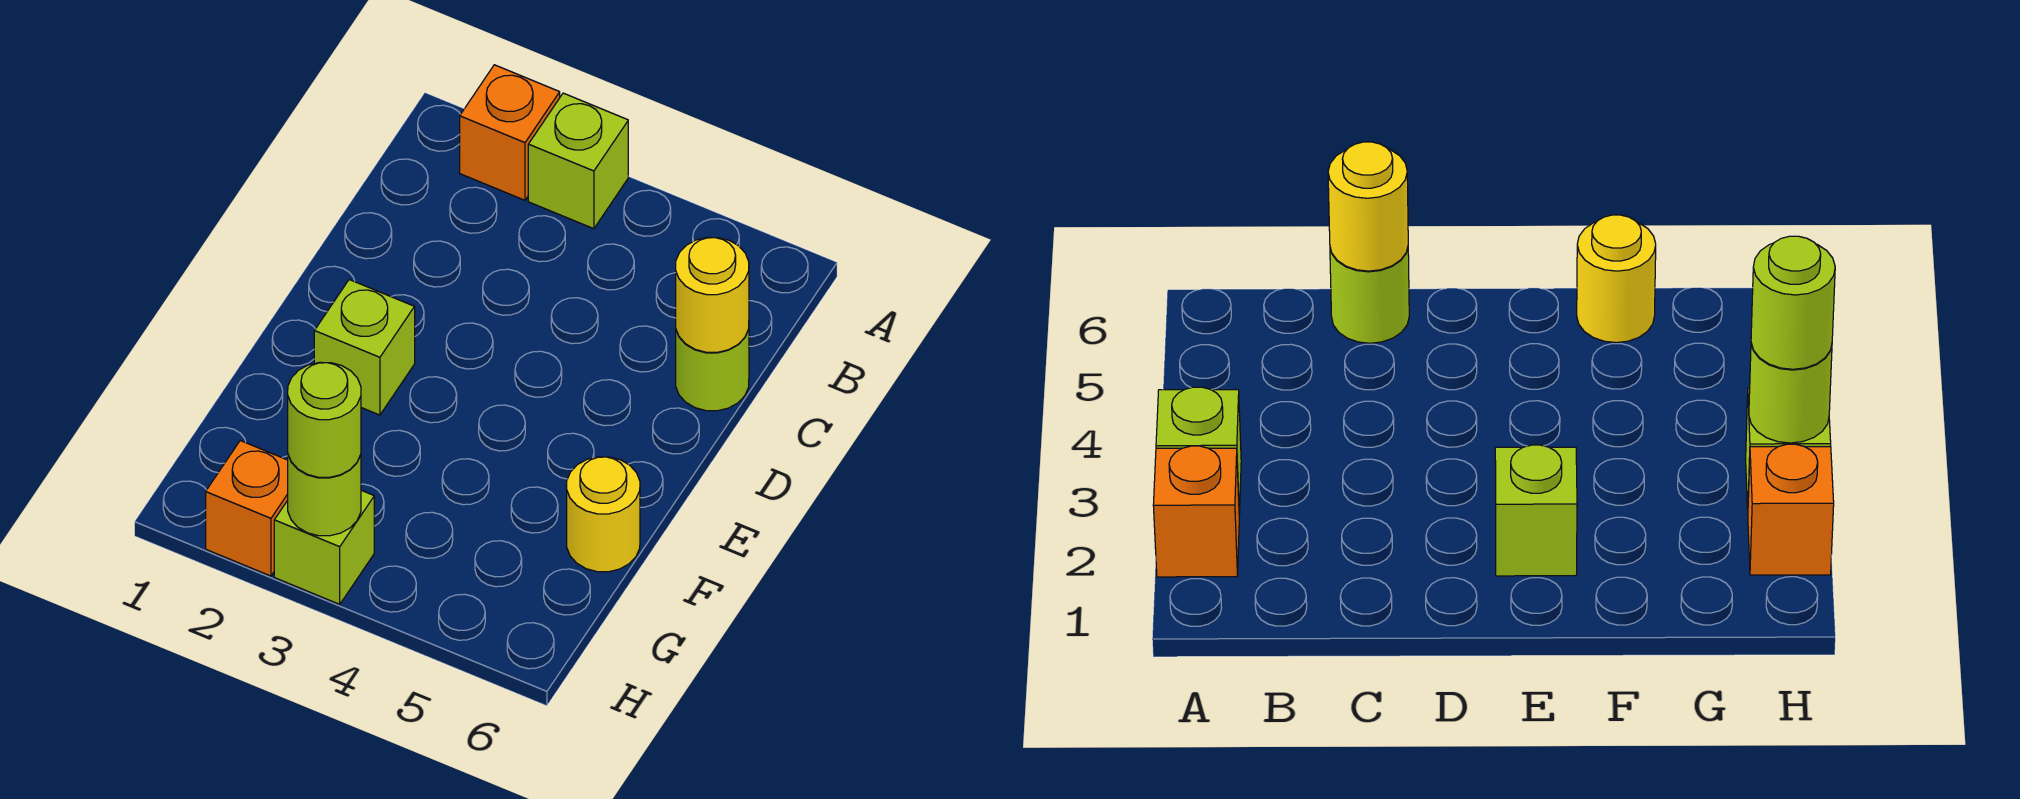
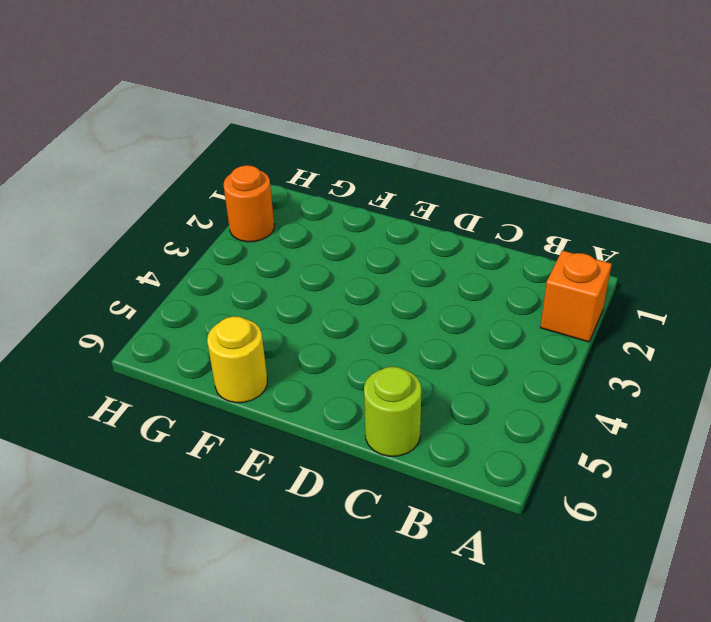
orange 1x1 round brick [224,165,274,242] -> orange 1x1 brick [206,441,288,576]
none -> lime 1x1 brick [528,93,628,229]
none -> lime 1x1 brick [314,280,415,415]

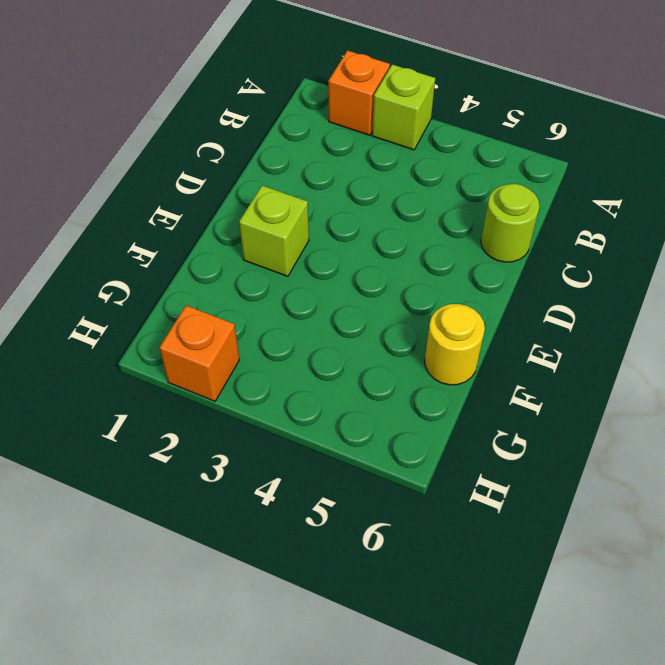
none -> lime 1x1 brick [274,490,374,604]
none -> yellow 1x1 round brick [676,237,749,352]

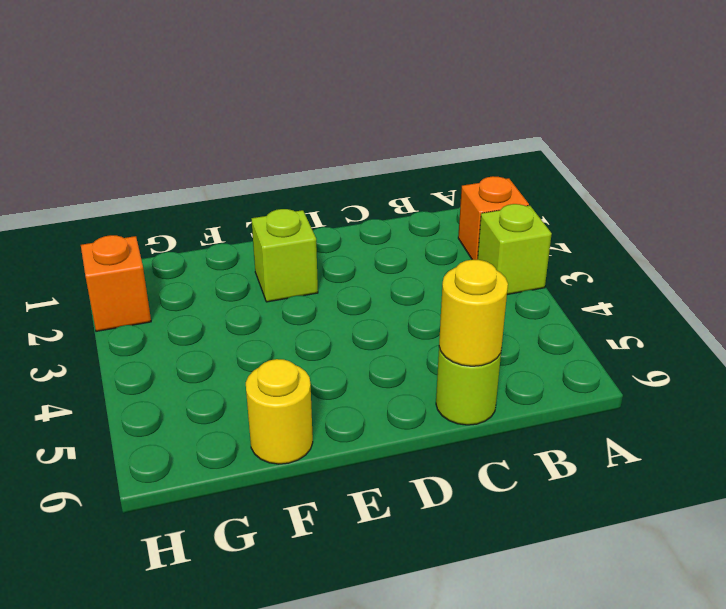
none -> lime 1x1 brick [274,490,374,604]
none -> lime 1x1 round brick [288,455,361,536]

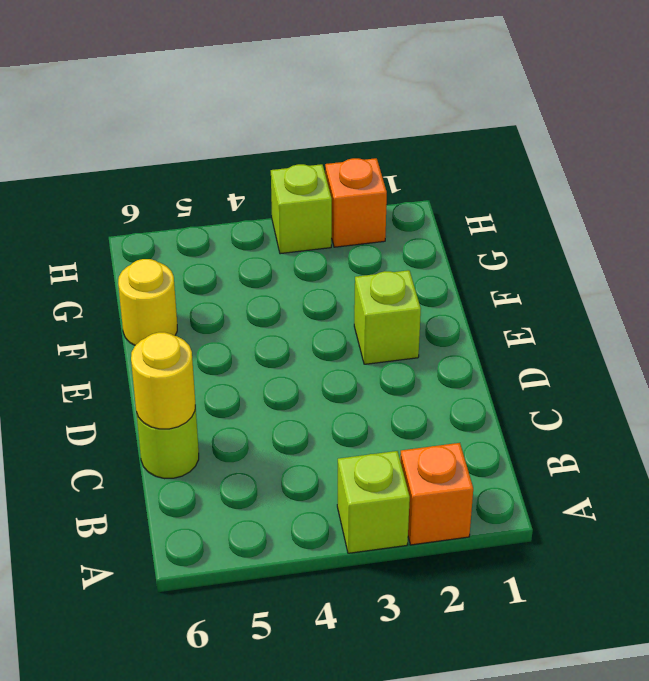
none -> lime 1x1 round brick [288,455,361,536]
none -> lime 1x1 round brick [288,362,361,477]

